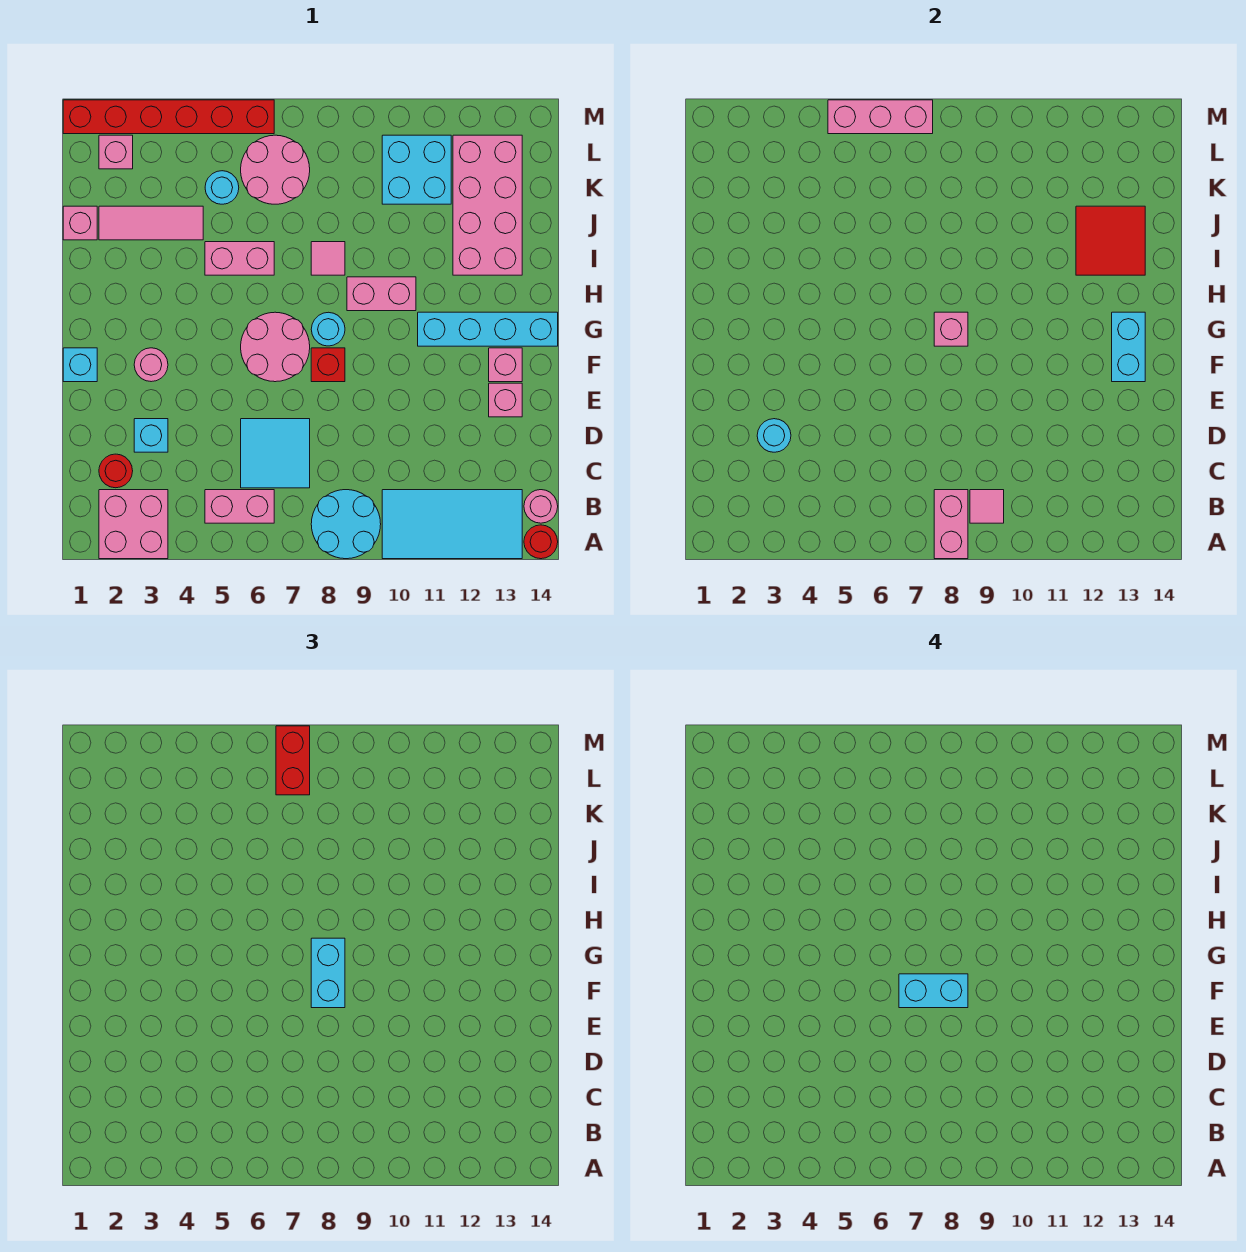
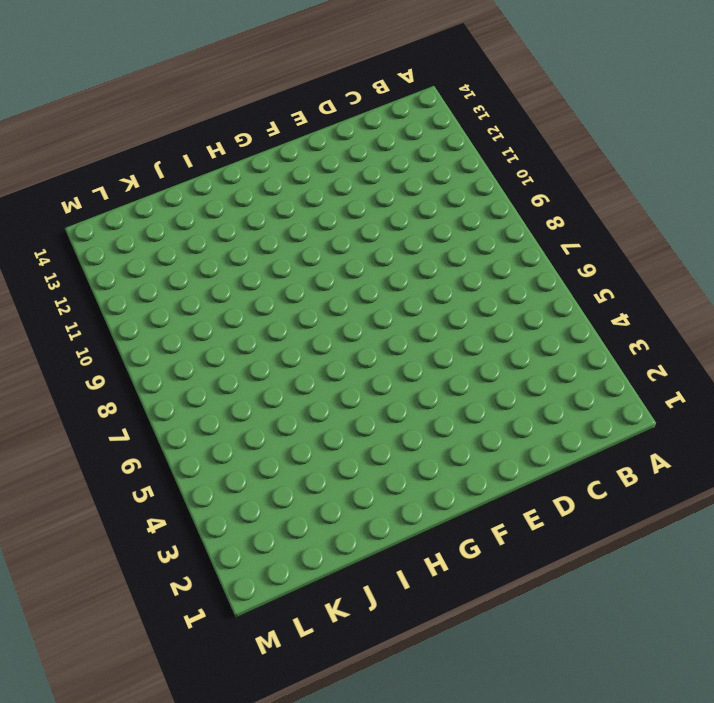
none -> pink 2x2 brick [99,490,168,559]
none -> cyan 2x2 round brick [311,490,381,559]
none -> cyan 2x4 tile [382,490,522,559]
none -> red 1x1 round brick [524,525,558,559]

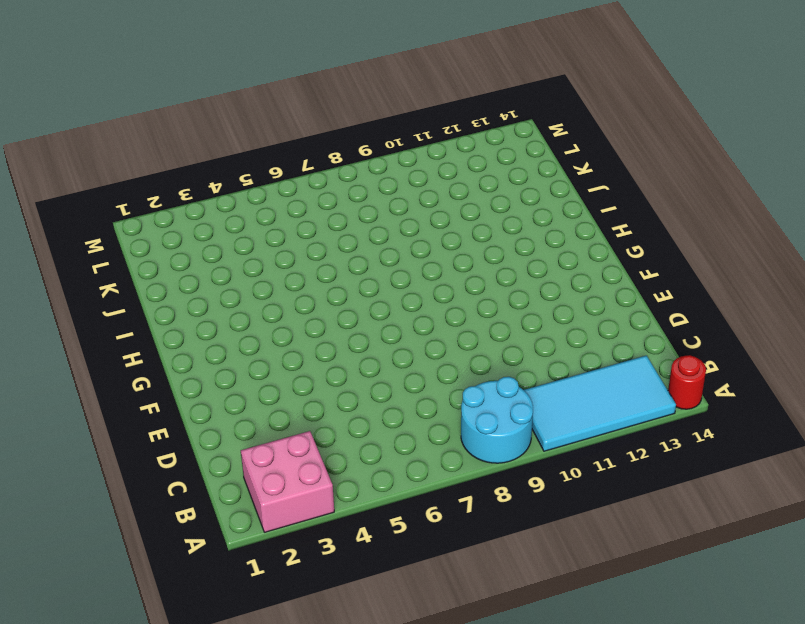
none -> pink 1x2 brick [205,490,274,523]
none -> pink 1x1 round brick [524,490,558,523]
none -> red 1x1 round brick [99,454,133,488]
none -> cyan 2x2 tile [241,419,310,488]

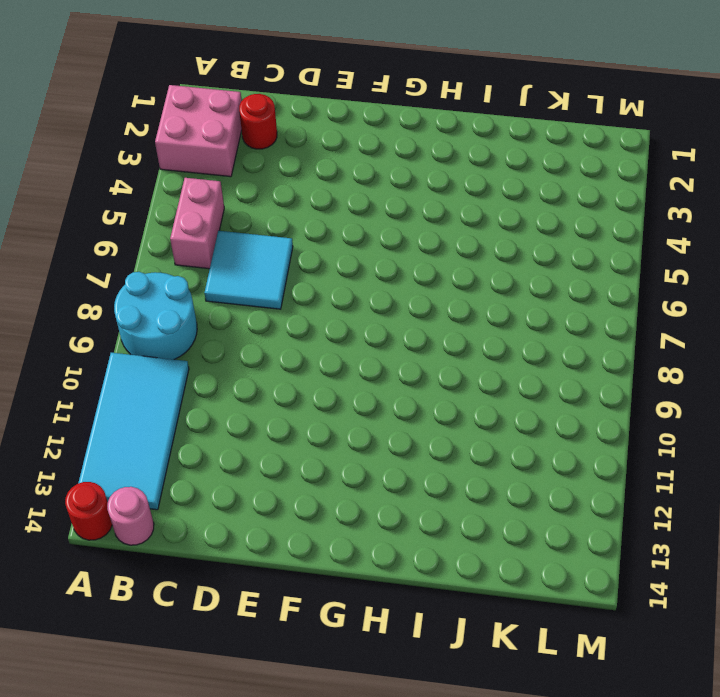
none -> cyan 1x1 brick [134,419,168,452]
none -> pink 1x1 brick [489,383,522,417]
none -> cyan 1x1 brick [63,348,97,382]
none -> pink 1x1 round brick [134,348,168,382]

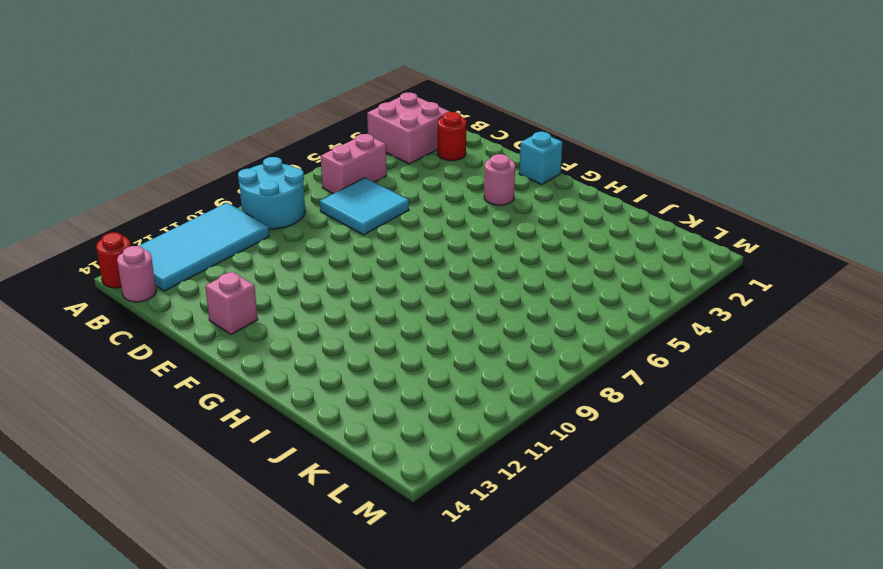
none -> cyan 1x1 brick [134,419,168,452]
none -> pink 2x2 round brick [241,312,310,382]
none -> red 1x1 brick [311,348,345,382]
none -> pink 1x1 brick [489,348,522,382]

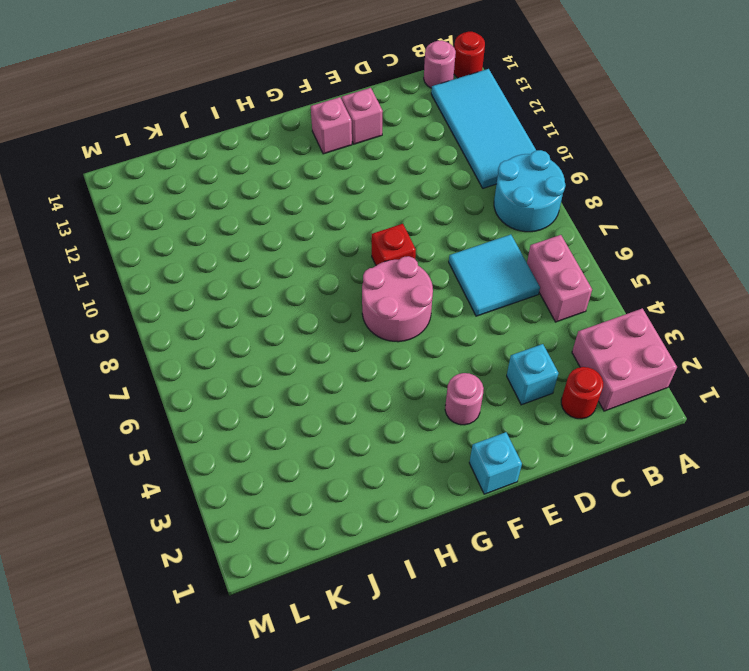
none -> cyan 1x1 round brick [311,312,345,346]
none -> cyan 1x4 brick [418,312,558,346]
none -> pink 1x2 brick [347,277,416,311]
none -> pink 1x2 brick [205,242,274,275]

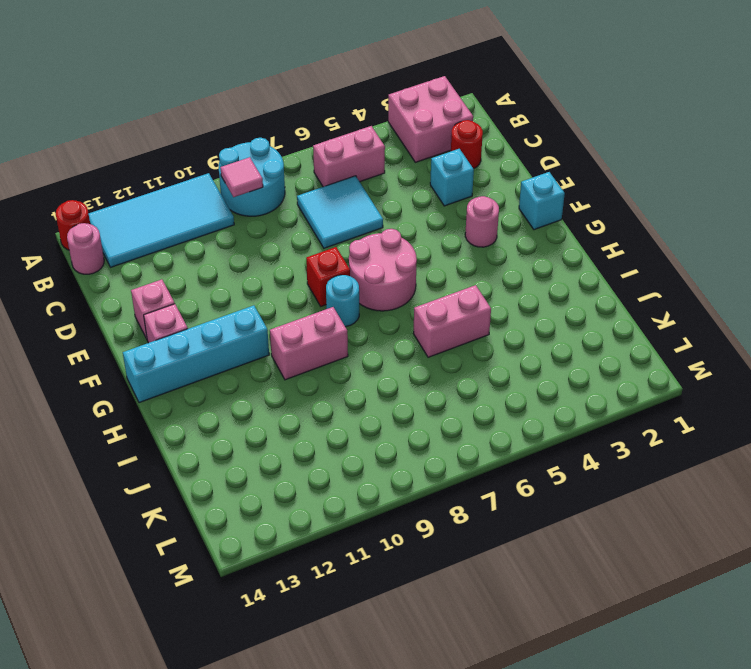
none -> pink 1x1 tile [311,242,345,275]
none -> pink 2x4 brick [453,135,522,275]
none -> pink 1x1 brick [63,206,97,240]
none -> pink 1x3 tile [99,206,203,240]

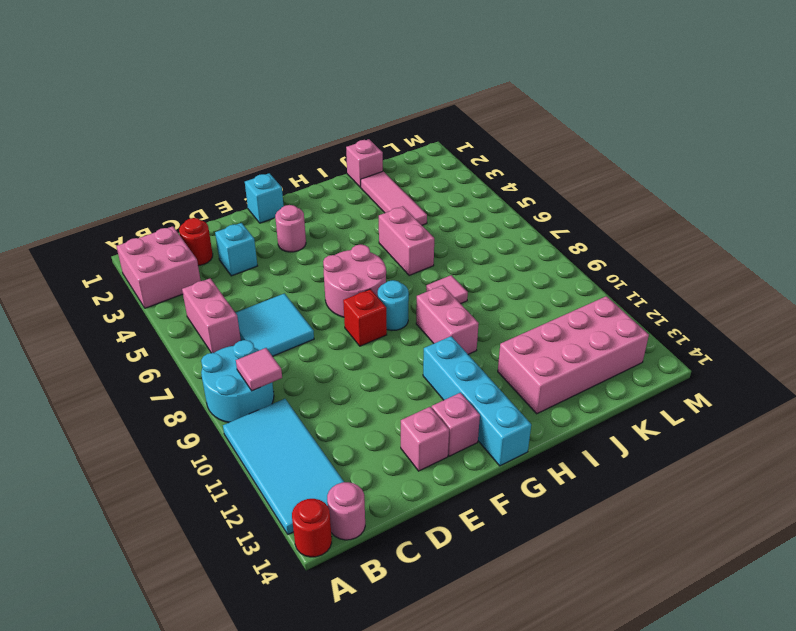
none -> cyan 1x1 round brick [205,171,239,204]
none -> pink 2x2 round brick [241,135,310,204]
none -> cyan 2x2 brick [382,135,451,204]
none -> pink 1x1 brick [99,135,133,169]

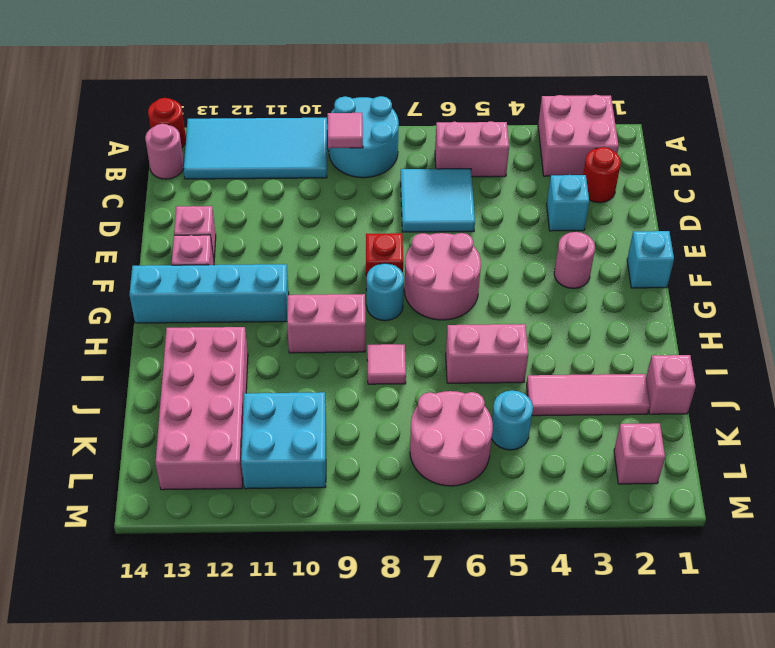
none -> red 1x6 brick [63,100,274,134]
none -> pink 1x2 brick [934,490,968,559]
none -> cyan 1x1 round brick [757,419,791,452]
none -> cyan 1x2 brick [1112,312,1145,382]

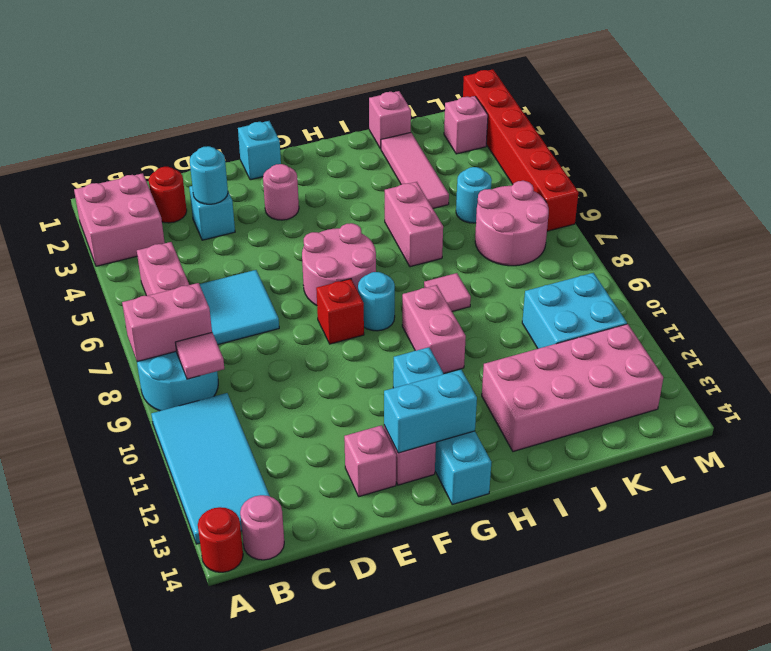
none -> pink 1x1 brick [934,312,968,346]
none -> red 2x2 tile [1076,206,1145,275]
none -> pink 1x3 brick [828,100,933,134]
none -> cyan 1x2 brick [311,938,345,1008]

